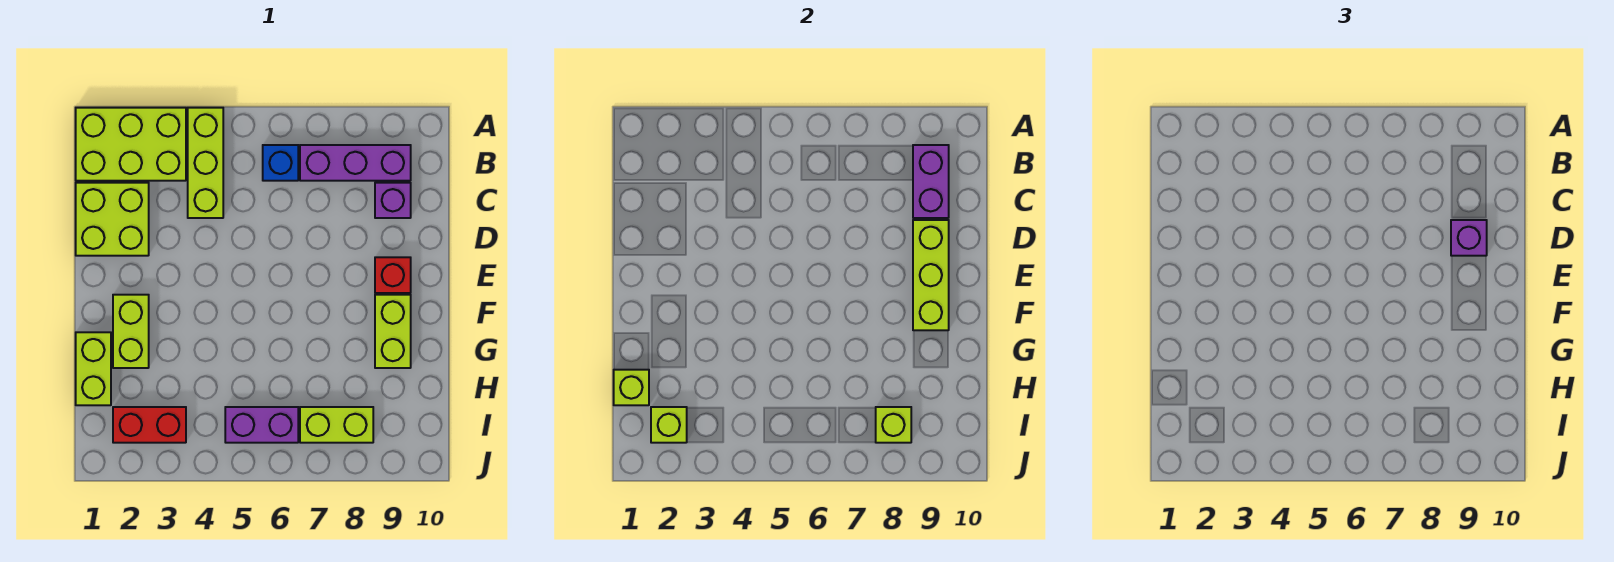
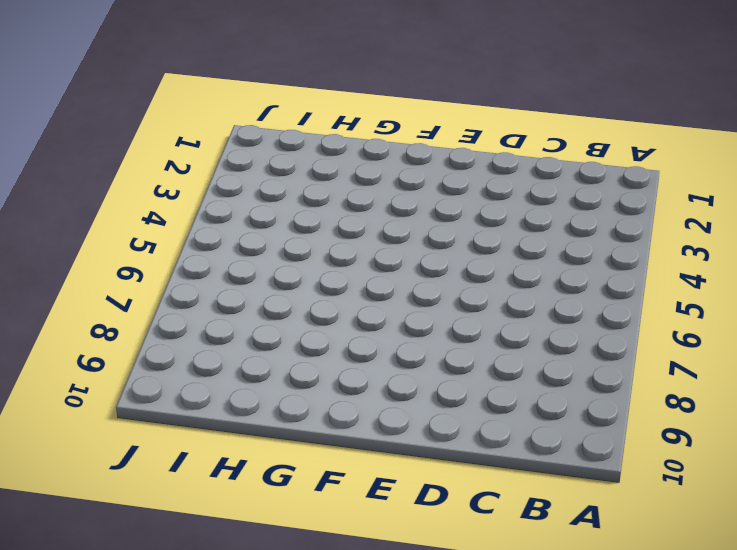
none -> lime 2x3 brick [76,108,186,181]
none -> lime 1x3 brick [188,108,223,218]
none -> blue 1x1 brick [263,145,298,181]

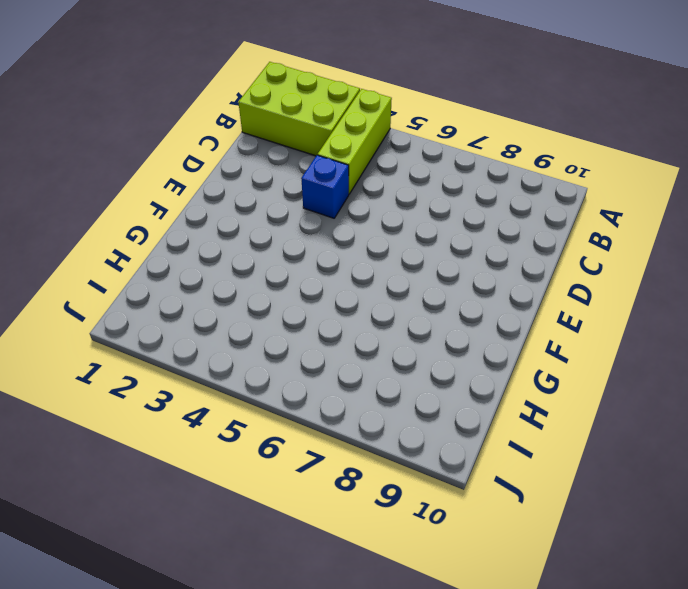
blue 1x1 brick [301,155,349,218] -> blue 1x1 brick moved to [263,145,298,181]
none -> purple 1x3 brick [300,145,411,181]
none -> lime 2x2 brick [76,183,149,256]
none -> purple 1x1 brick [375,183,411,218]

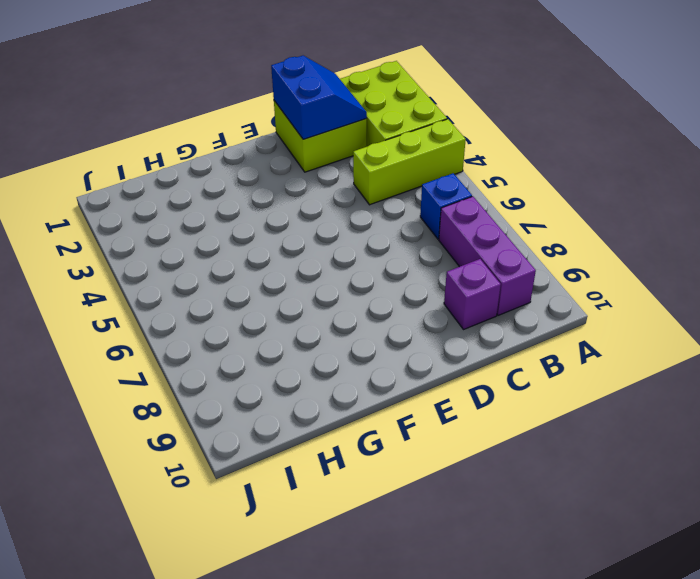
blue 2x2 slope [271,56,367,139] -> none
none -> red 1x1 brick [375,257,411,293]
none -> lime 1x2 brick [113,295,149,368]
none -> lime 1x2 brick [375,295,411,368]

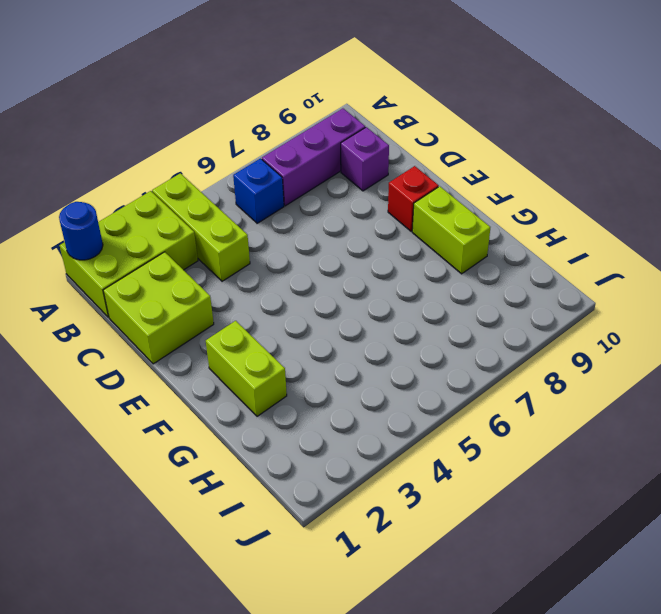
blue 1x1 round brick [59,202,103,260] -> none
none -> lime 1x2 brick [76,332,111,405]
none -> red 1x2 brick [113,407,186,443]
none -> purple 1x2 brick [225,407,298,443]

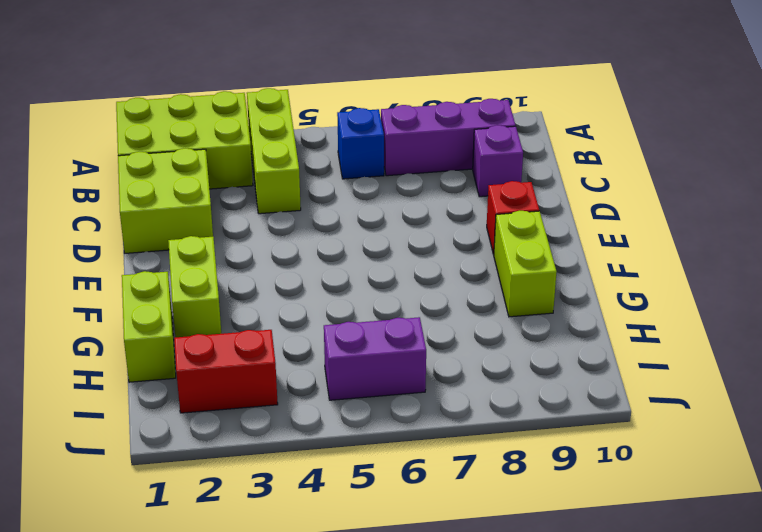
none -> lime 1x2 brick [300,407,373,443]
none -> purple 1x2 brick [913,145,949,218]
none -> lime 1x3 brick [913,220,949,330]

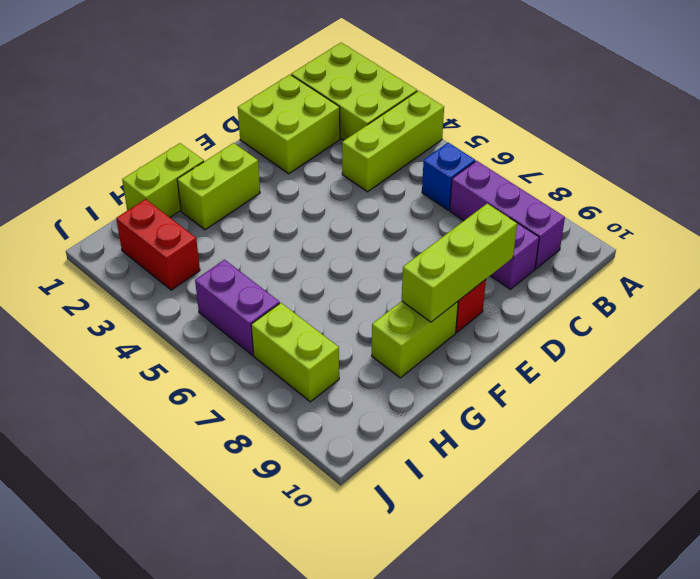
none -> purple 1x2 brick [913,145,949,218]
none -> lime 1x1 brick [614,370,649,405]
none -> lime 1x1 brick [651,407,687,443]

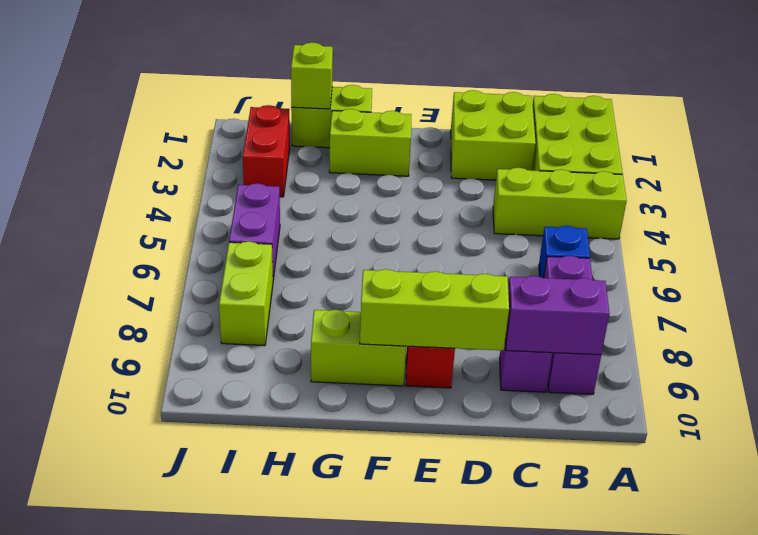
none -> lime 1x1 brick [651,407,687,443]
none -> lime 1x1 brick [876,407,911,443]
none -> purple 1x1 brick [1451,220,1487,256]

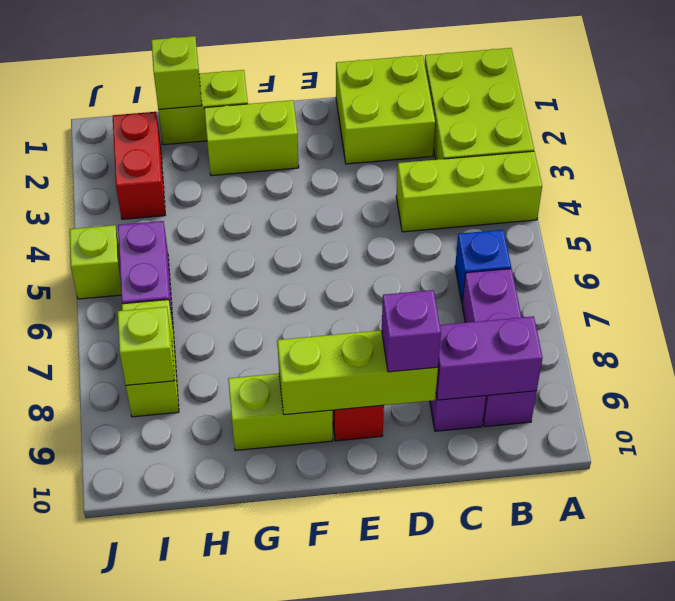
lime 1x1 brick [70,225,121,299] -> lime 1x1 brick moved to [651,407,687,443]

